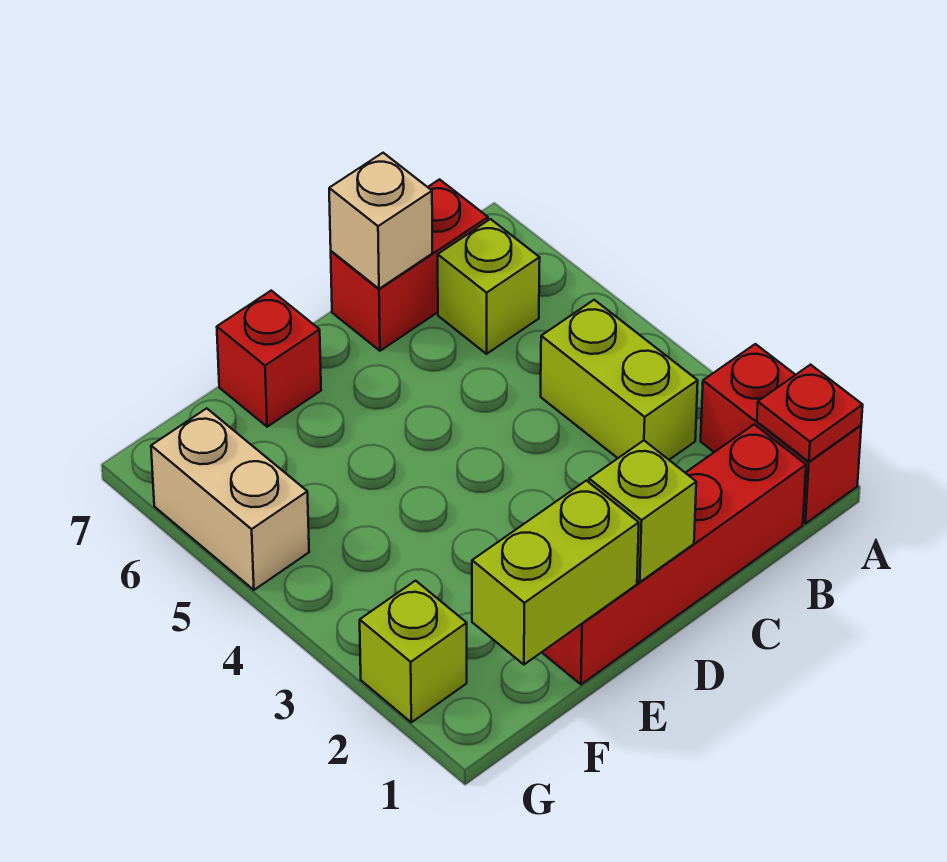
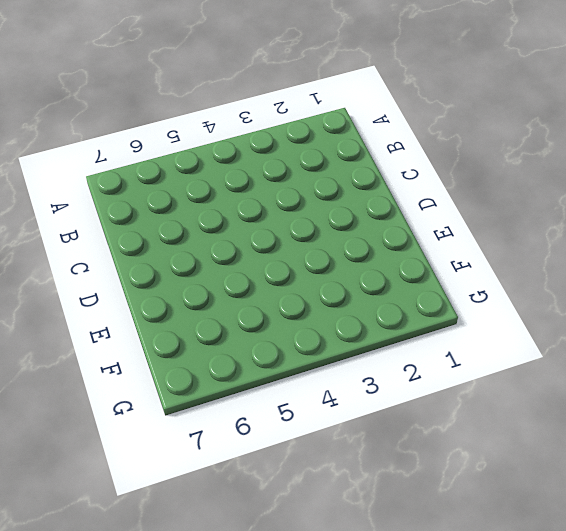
none -> red 1x2 brick [701,344,861,523]
none -> red 1x4 brick [542,424,806,684]
none -> lime 1x2 brick [541,300,698,460]

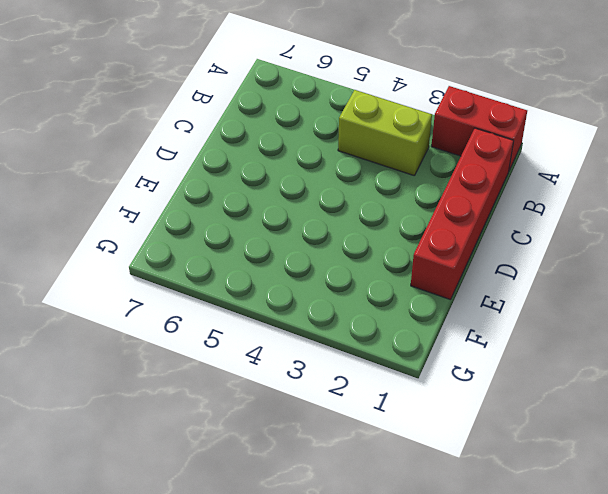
none -> lime 1x1 brick [438,219,540,354]
none -> red 1x2 brick [331,179,488,351]
none -> red 1x1 brick [217,291,321,427]

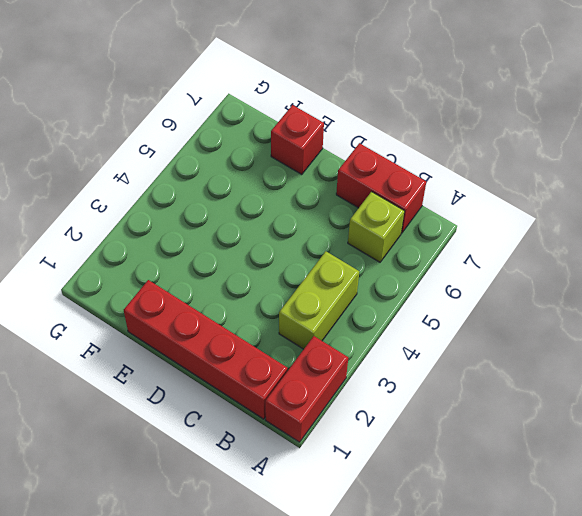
none -> lime 1x1 brick [360,581,467,722]
none -> tan 1x2 brick [151,408,309,590]
none -> red 1x1 plate [757,365,863,462]

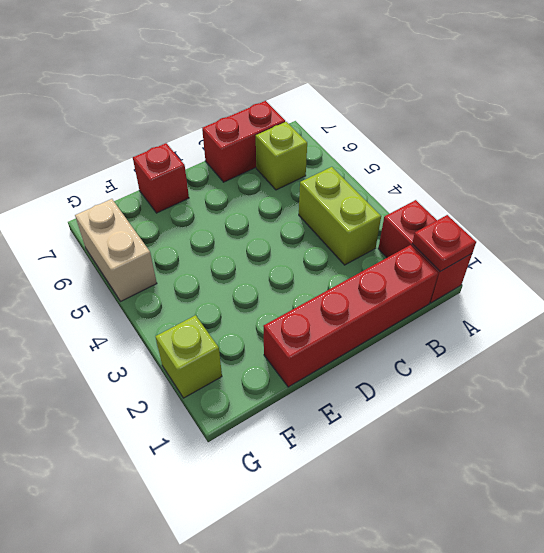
none -> tan 1x1 brick [329,153,432,289]
none -> lime 1x1 brick [589,440,696,582]
none -> lime 1x2 brick [472,481,639,665]

